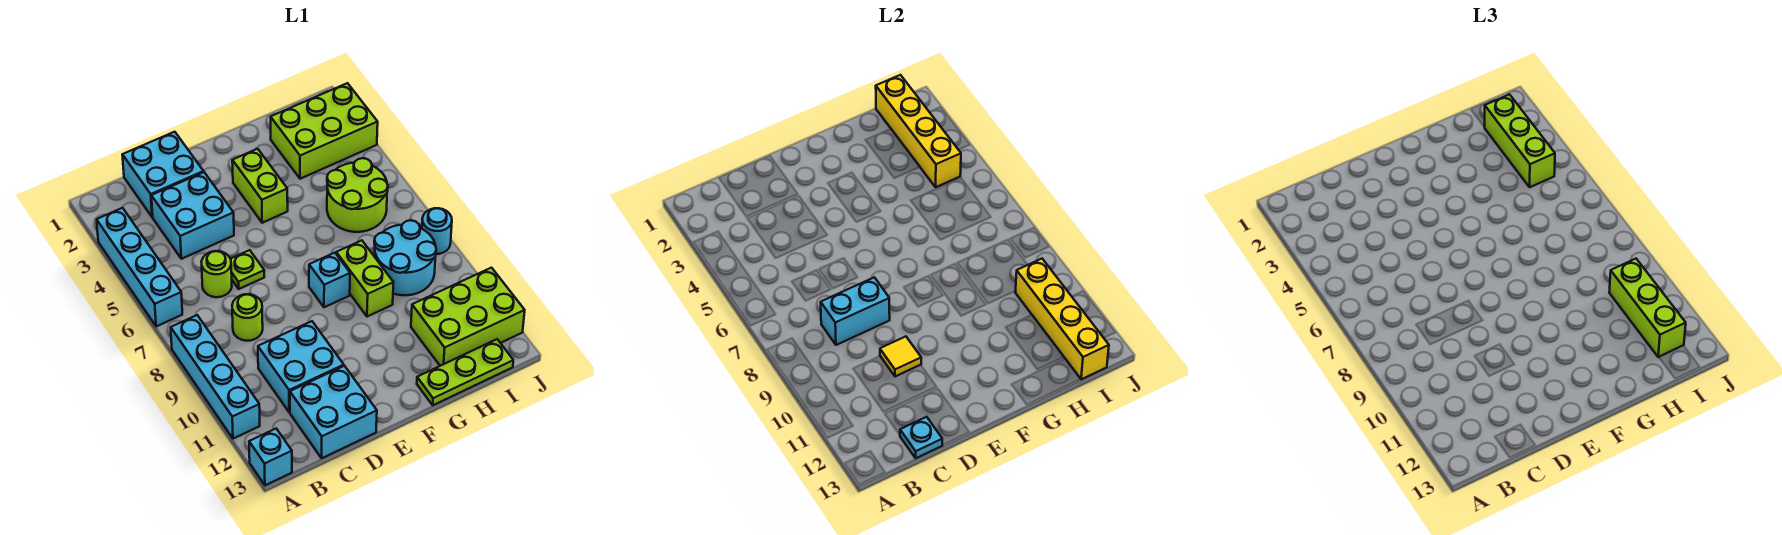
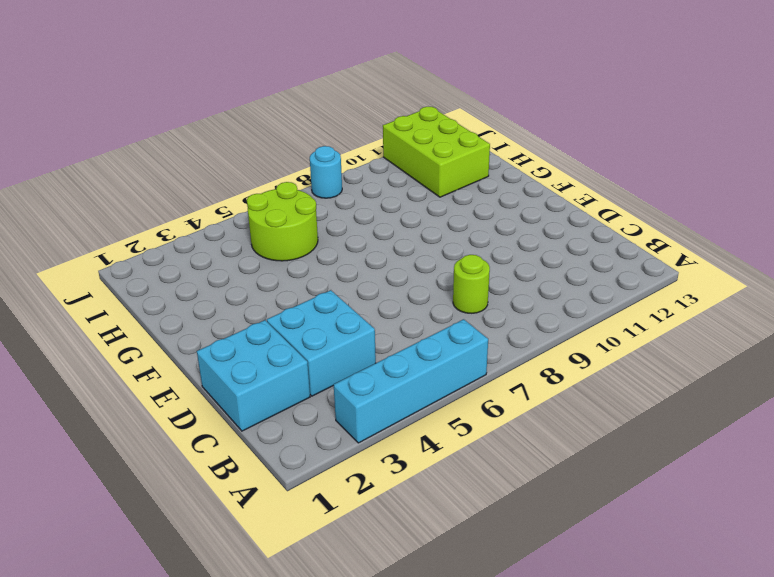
none -> cyan 1x4 brick [171,315,260,439]
none -> cyan 1x1 brick [249,429,292,485]
none -> lime 1x1 round brick [201,251,232,297]

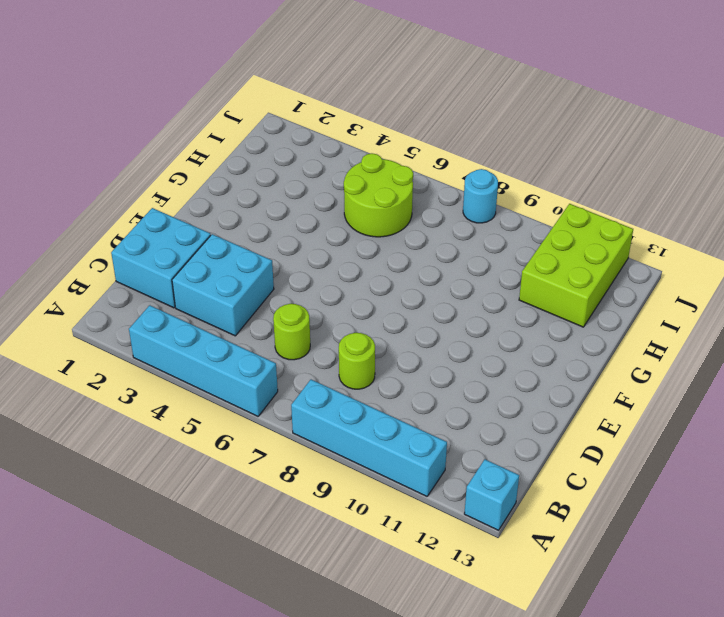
none -> cyan 2x2 brick [258,321,344,412]
none -> cyan 2x2 brick [290,366,377,458]
none -> lime 1x1 plate [231,250,264,289]

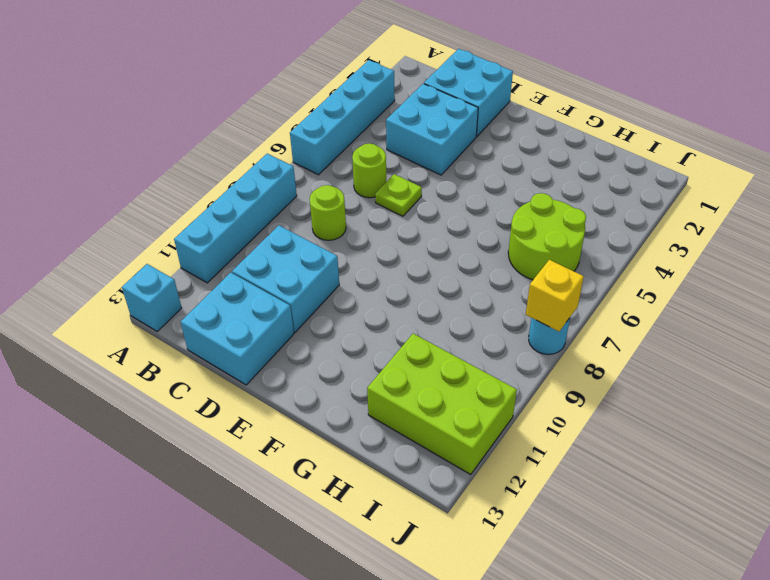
yellow 1x1 brick [526,260,584,331] -> none
none -> lime 1x2 brick [232,149,288,223]
none -> cyan 1x1 brick [309,253,350,307]
none -> lime 1x2 brick [336,240,394,317]

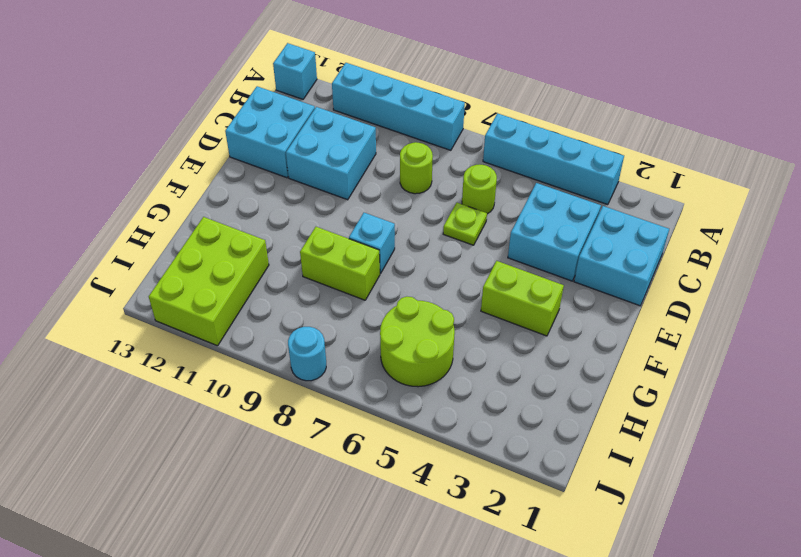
none -> lime 1x3 plate [417,339,513,405]
none -> lime 2x3 brick [271,83,378,179]
none -> cyan 2x2 round brick [374,220,436,295]

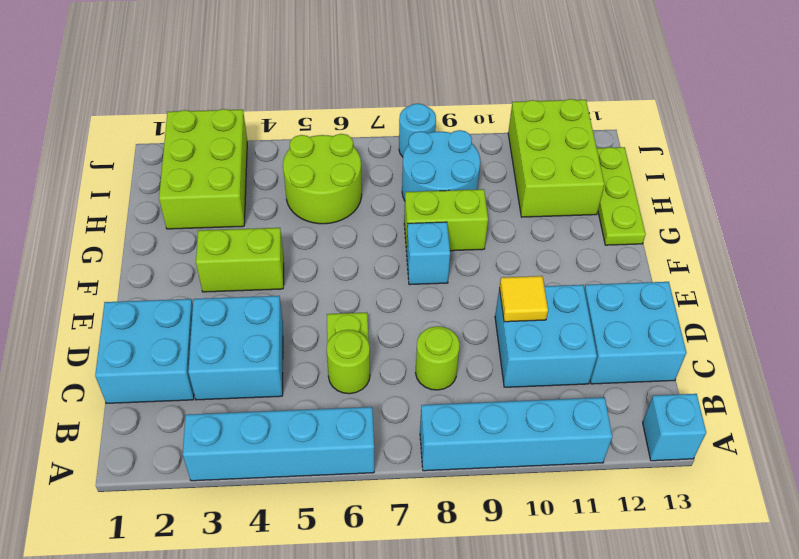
none -> cyan 1x2 brick [821,277,890,345]
none -> cyan 1x1 plate [900,417,942,458]
none -> yellow 1x4 brick [876,75,961,187]

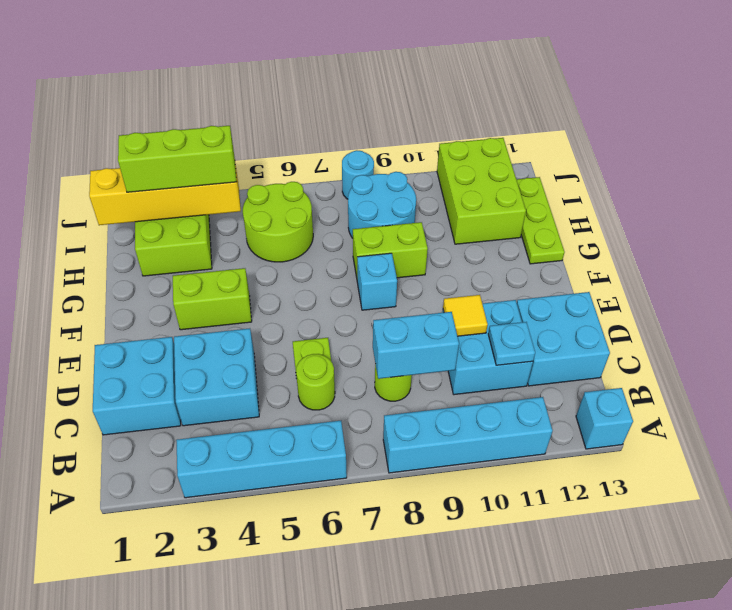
cyan 1x2 brick [373,312,459,379] -> cyan 1x2 brick turned to [821,277,890,345]
cyan 1x1 plate [488,322,535,365] -> cyan 1x1 plate moved to [900,417,942,458]
none -> yellow 1x4 brick [1015,259,1109,379]
none -> lime 1x3 brick [1609,259,1686,357]

